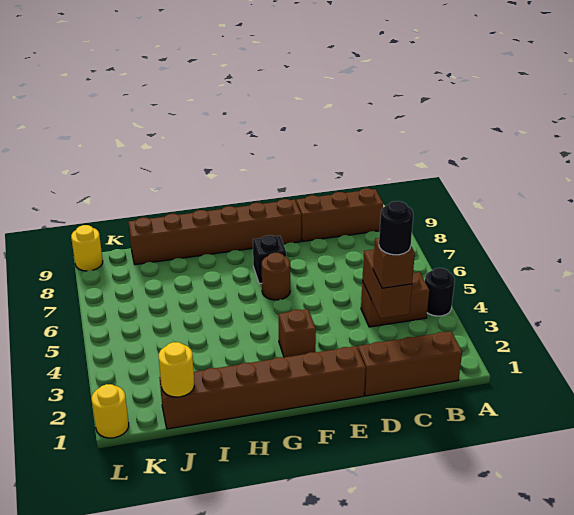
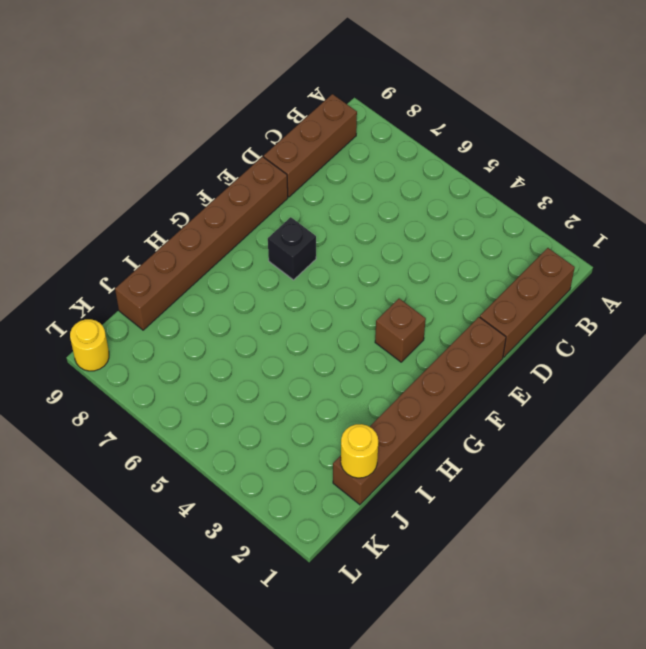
none -> black 1x1 round brick [425,268,455,316]
none -> brown 1x2 brick [361,272,429,327]
none -> brown 1x1 round brick [262,253,290,300]

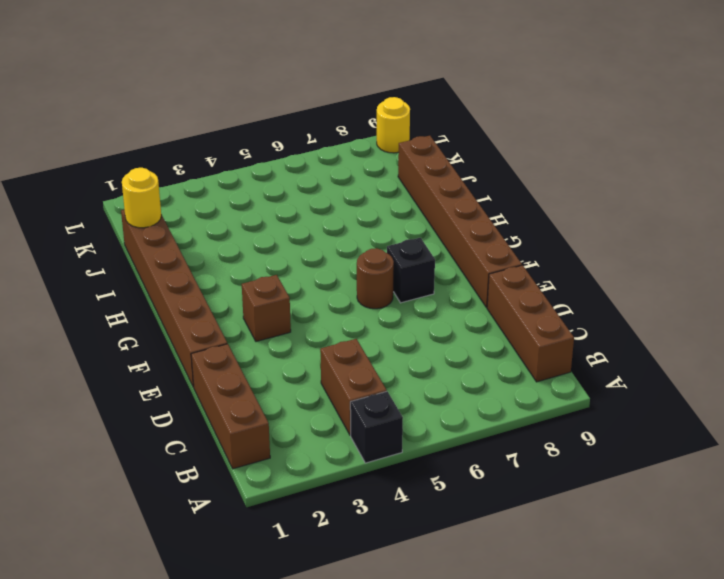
black 1x1 brick [350,391,403,463] -> black 1x1 round brick [425,268,455,316]
none -> yellow 1x1 round brick [92,384,129,438]
none -> brown 1x2 brick [362,249,412,318]
none -> brown 1x1 brick [373,238,415,288]

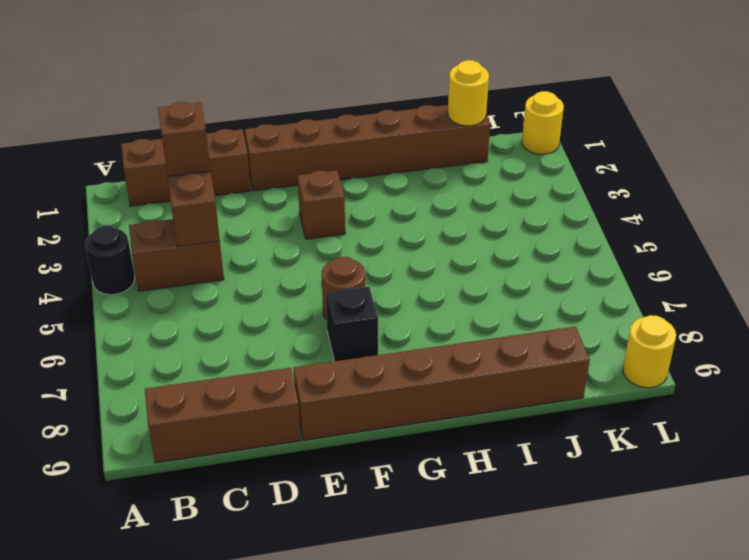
none -> black 1x1 round brick [379,201,413,255]

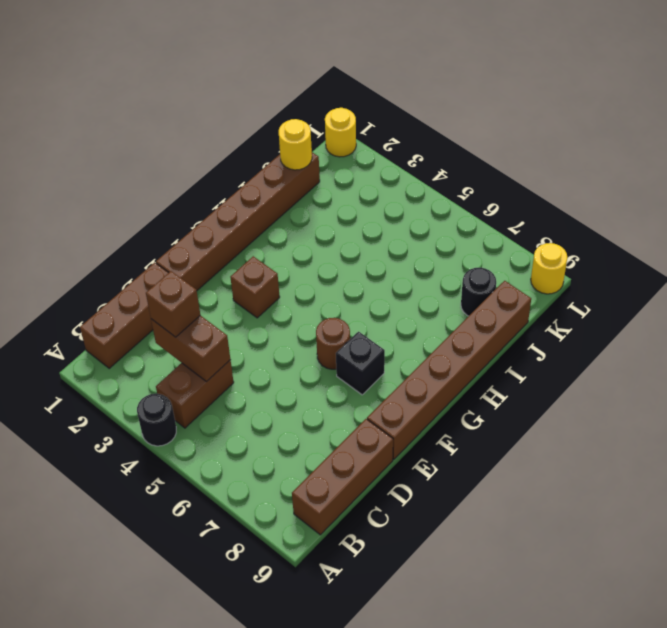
black 1x1 round brick [461,268,496,316] -> black 1x1 round brick moved to [379,201,413,255]

